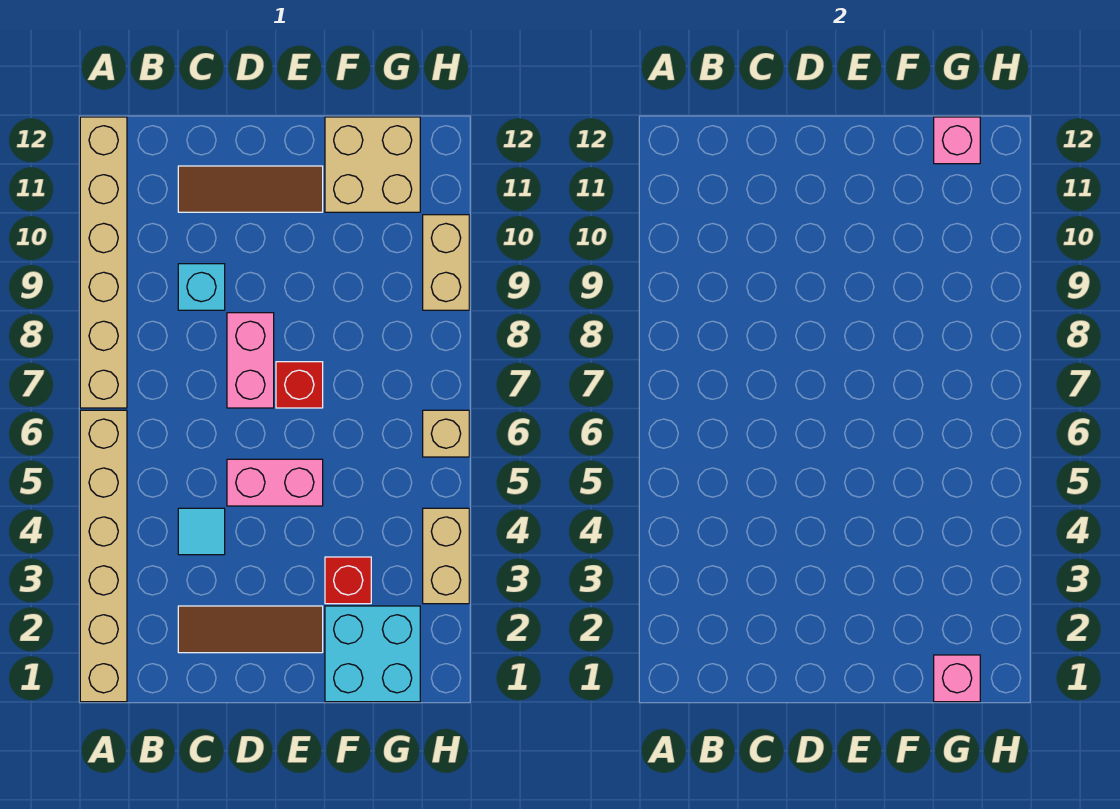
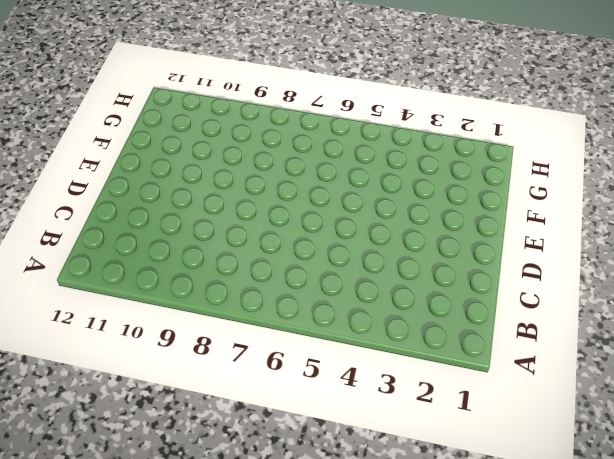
none -> tan 1x6 brick [80,410,127,702]
none -> tan 1x6 brick [80,117,127,408]
none -> brown 1x3 tile [178,606,323,653]

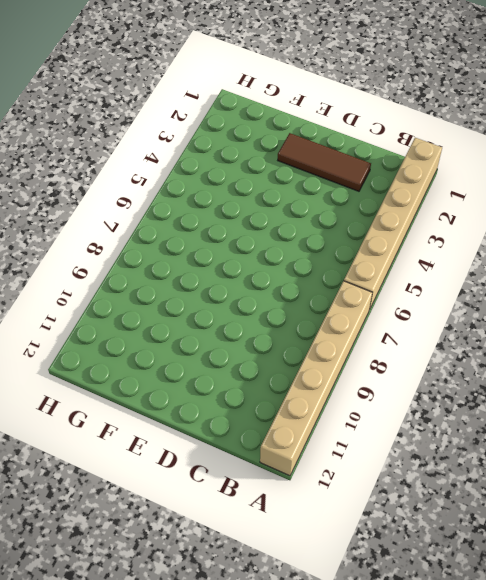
none -> cyan 1x1 tile [178,508,225,555]
none -> cyan 1x1 brick [178,264,225,310]
none -> brown 1x3 tile [178,166,323,212]

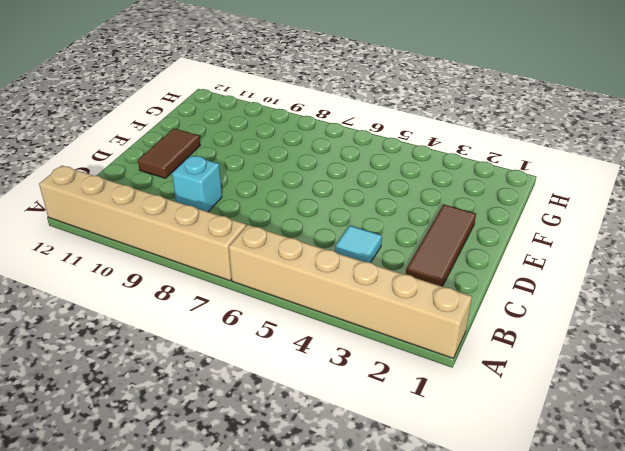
brown 1x2 tile [138,128,200,178] -> brown 1x3 tile [178,166,323,212]
none -> pink 1x2 brick [227,459,323,506]
none -> pink 1x2 brick [227,313,274,408]
none -> red 1x1 brick [276,362,323,408]

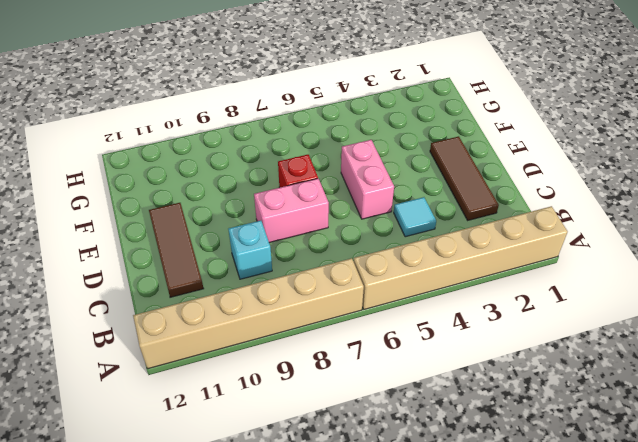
none -> cyan 2x2 brick [325,606,420,702]
none -> red 1x1 brick [325,557,371,604]
none -> tan 2x2 brick [325,117,420,212]

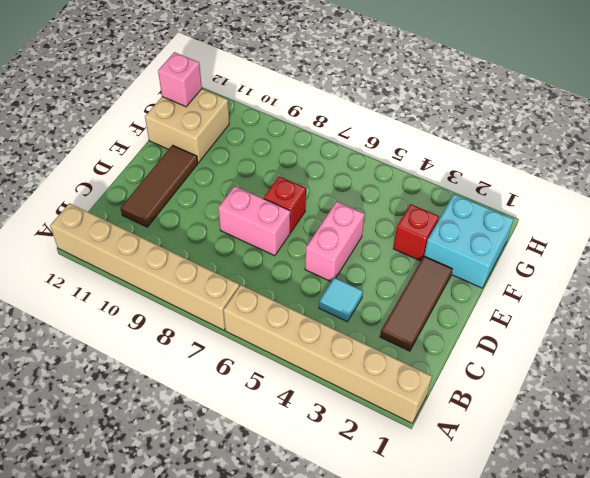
none -> cyan 1x1 brick [178,264,225,310]
none -> tan 1x2 brick [423,508,469,604]
none -> tan 1x1 brick [423,410,469,457]

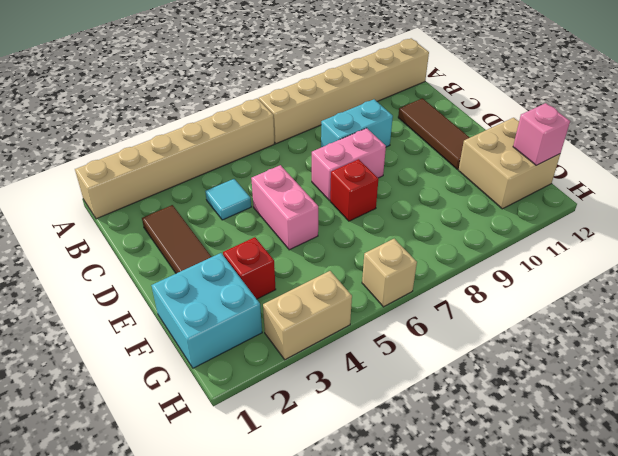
cyan 1x2 brick [321,99,393,147] -> cyan 1x1 brick [178,264,225,310]
none -> tan 1x2 brick [423,215,469,310]
none -> pink 1x1 brick [934,655,980,702]

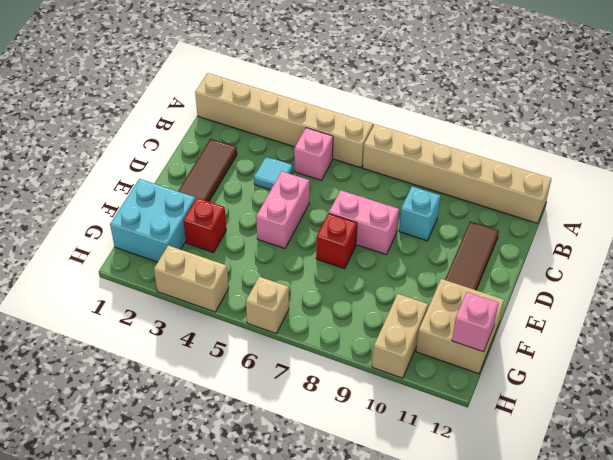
pink 1x1 brick [294,128,333,180] -> pink 1x1 brick moved to [934,655,980,702]
tan 1x2 brick [372,294,428,378] -> tan 1x2 brick turned to [423,215,469,310]

